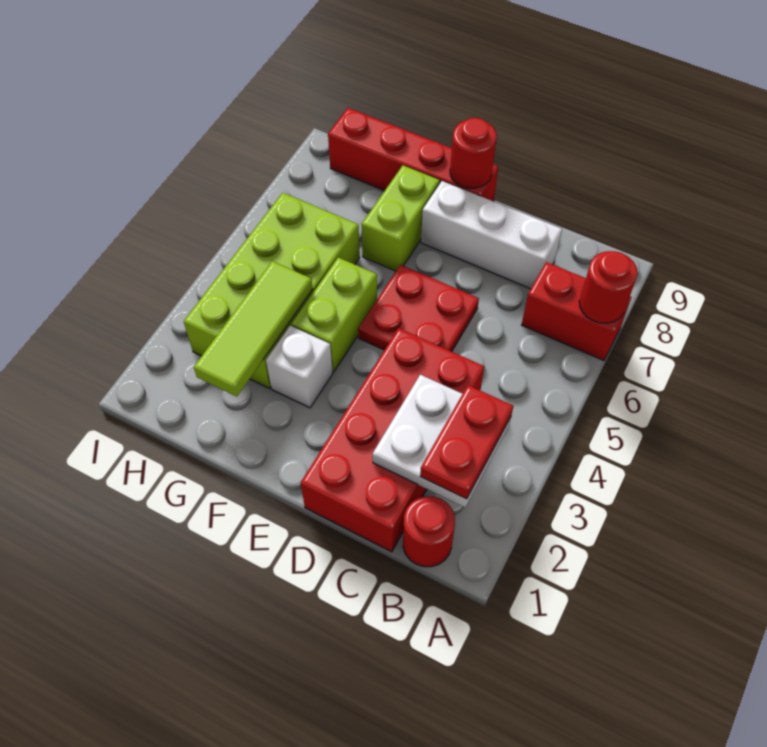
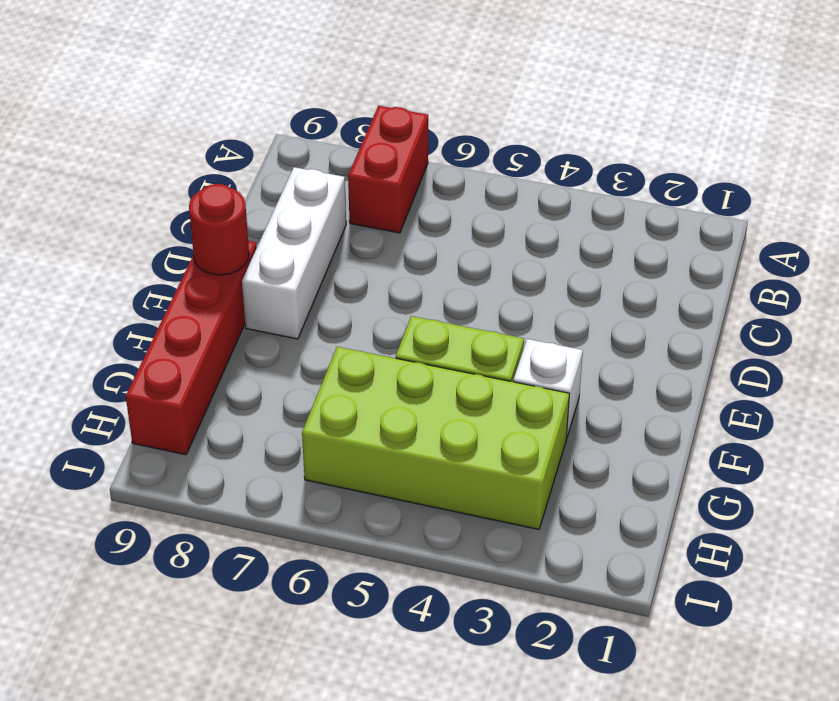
none -> red 1x1 round brick [403,496,455,567]
none -> red 2x4 brick [301,328,484,552]
none -> red 2x2 plate [358,265,479,352]

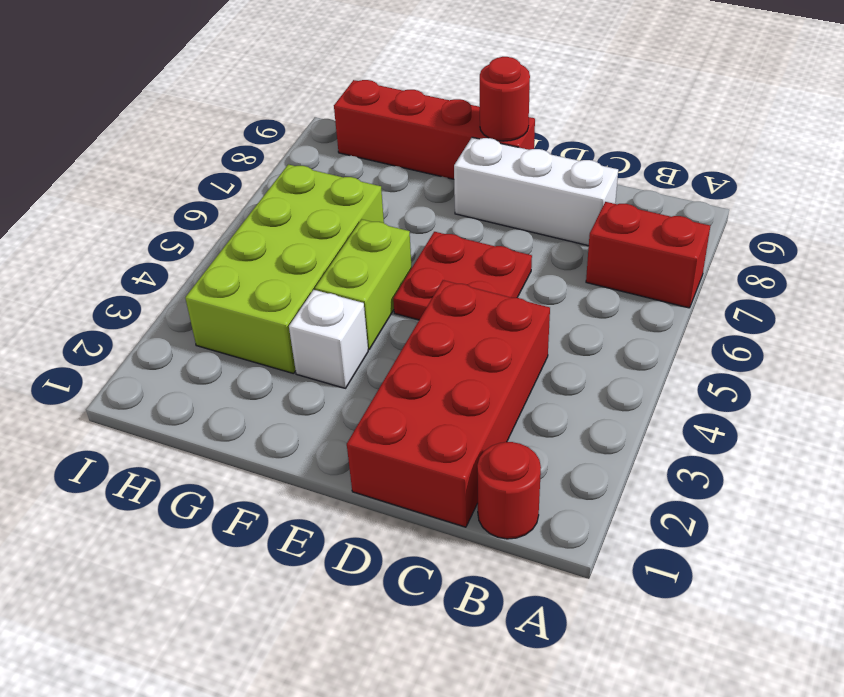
none -> lime 1x2 brick [362,165,440,271]
none -> red 1x1 round brick [579,251,638,323]
none -> white 2x2 plate [372,375,511,507]

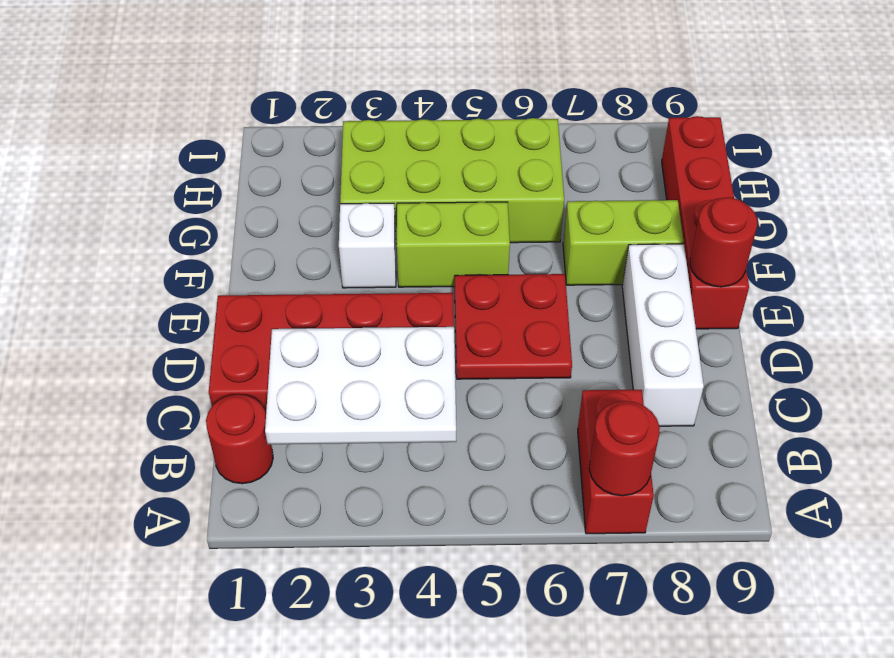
white 2x3 plate [265,327,456,444] -> white 2x2 plate [372,375,511,507]
none -> lime 1x3 tile [194,261,313,396]
none -> red 1x2 plate [420,385,513,499]

